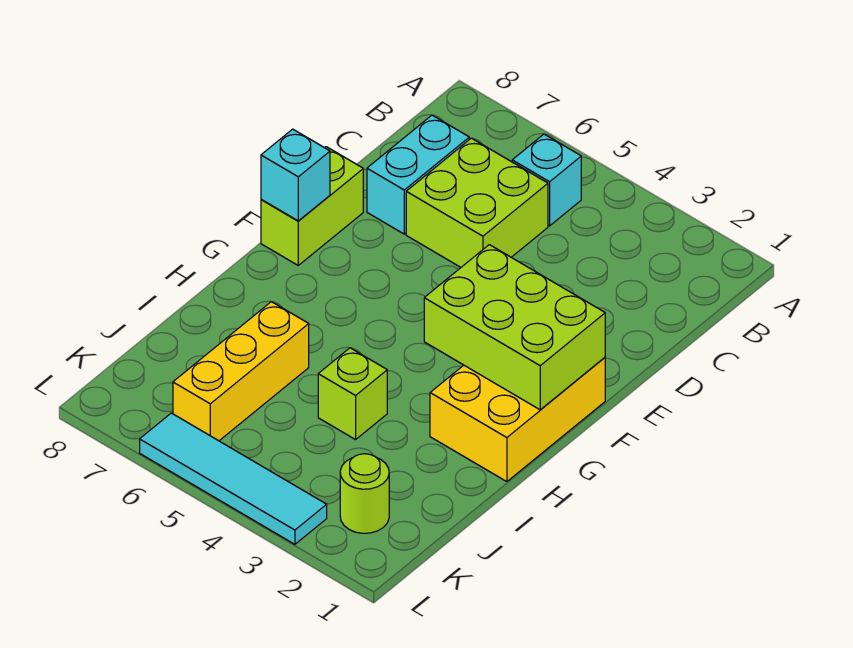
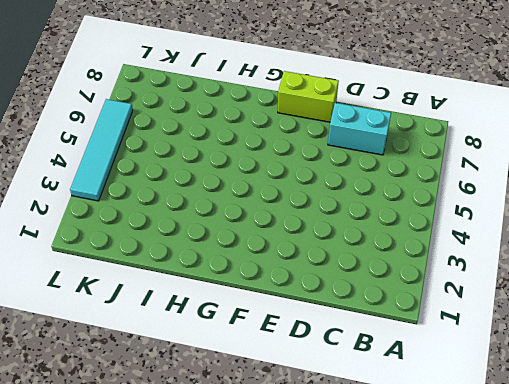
none -> cyan 1x1 brick [512,134,581,226]
none -> lime 2x2 brick [406,138,548,267]

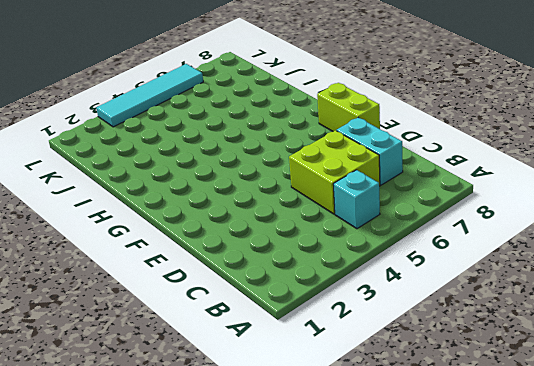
none -> yellow 2x3 brick [430,357,605,482]
none -> lime 1x1 brick [318,348,387,440]

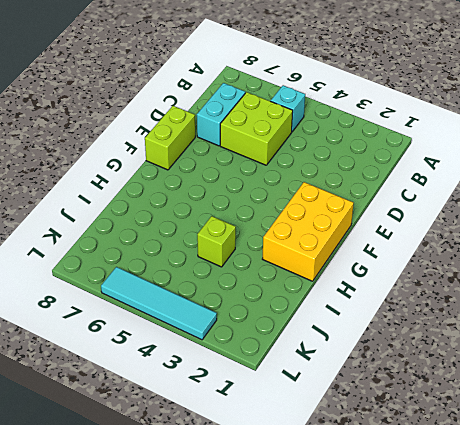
none -> yellow 1x3 brick [173,302,309,441]
none -> lime 1x1 round brick [340,454,389,533]

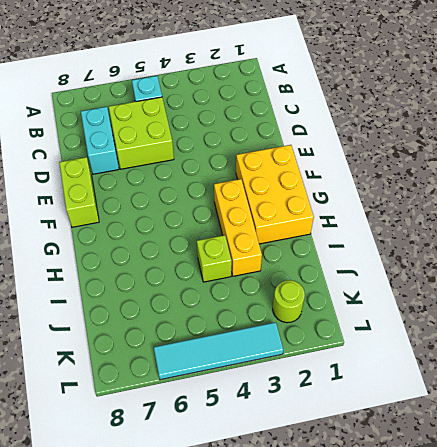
yellow 1x3 brick [214,179,262,276] -> yellow 1x3 brick moved to [173,302,309,441]
none -> lime 2x3 brick [424,245,605,410]
none -> cyan 1x1 brick [261,129,330,221]

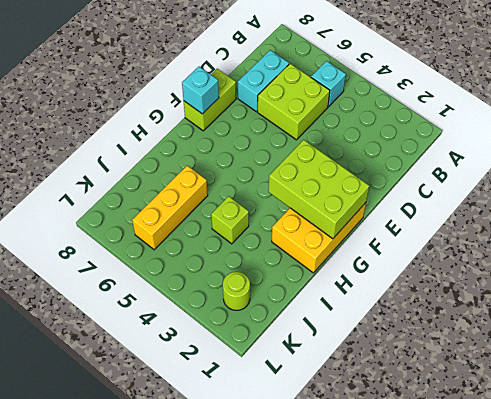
none -> cyan 1x4 tile [140,413,327,544]

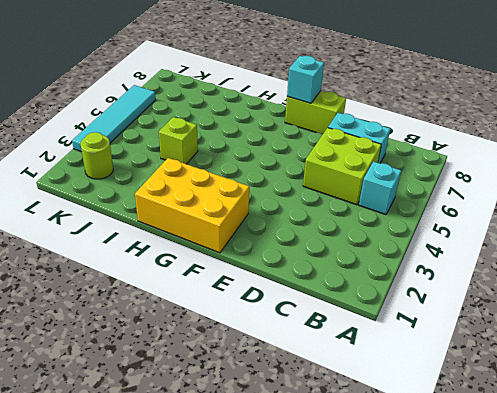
none -> yellow 1x3 brick [173,302,309,441]
none -> lime 2x3 brick [424,245,605,410]

